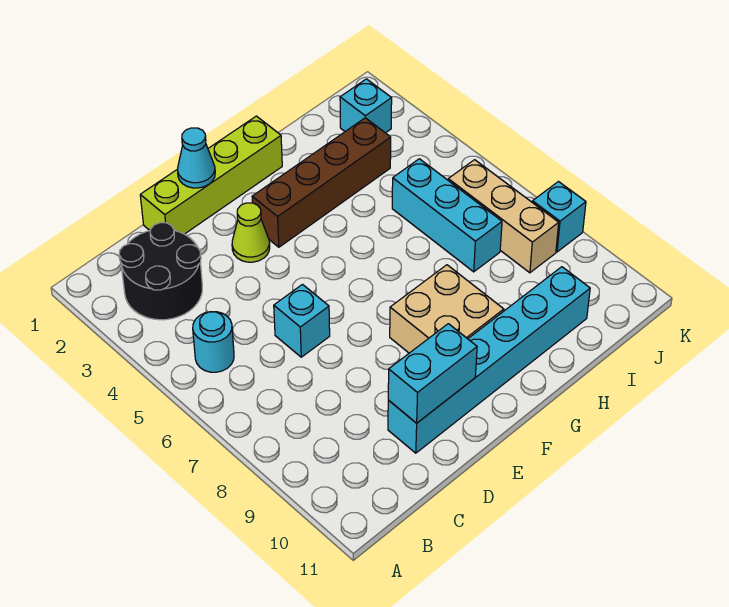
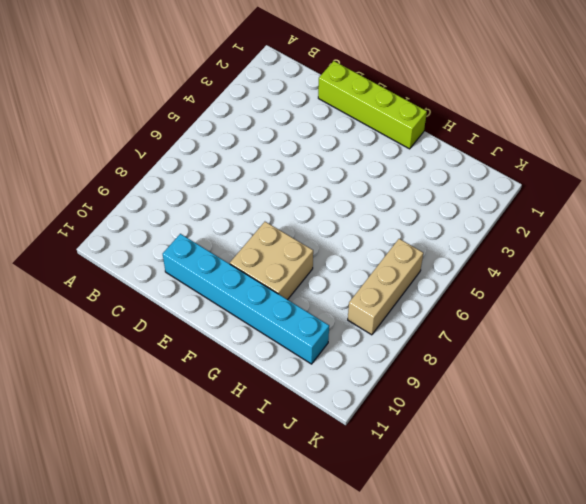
none -> black 2x2 round brick [119,223,202,320]
none -> cyan 1x1 round brick [193,312,234,372]
none -> cyan 1x1 brick [274,284,330,357]

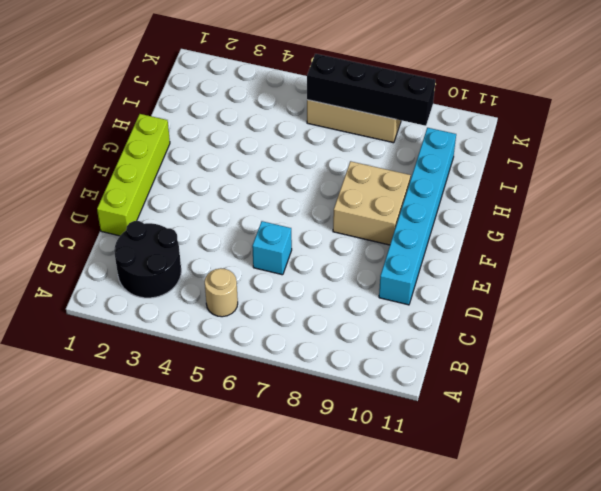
tan 1x1 round brick [205,268,238,317] -> cyan 1x1 round brick [193,312,234,372]
black 1x4 brick [307,54,435,126] -> none
none -> lime 1x1 cone [232,203,270,262]
none -> brown 1x4 brick [252,118,391,247]
none -> cyan 1x3 brick [392,159,502,272]

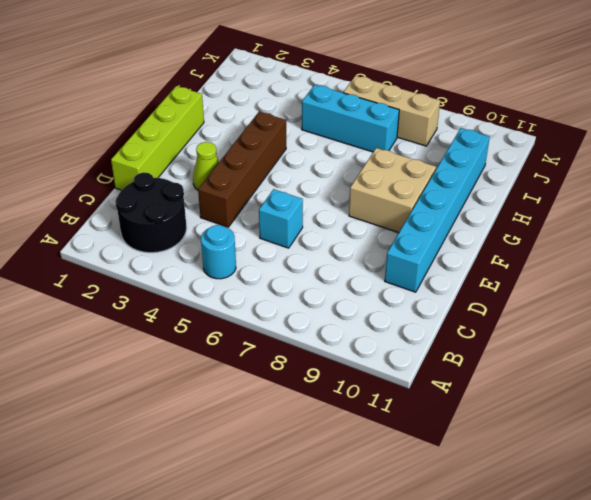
brown 1x4 brick [198,112,286,227] -> brown 1x4 brick moved to [252,118,391,247]
none -> cyan 1x1 brick [340,79,392,133]
none -> cyan 1x1 brick [532,182,586,252]
none -> cyan 1x2 brick [388,324,477,423]

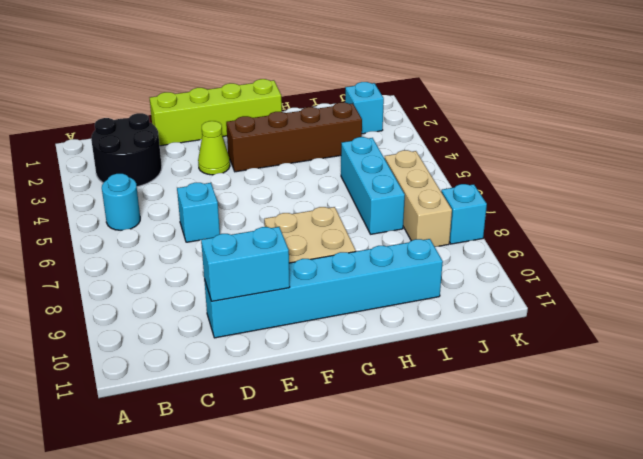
none -> cyan 1x1 cone [178,128,215,188]

